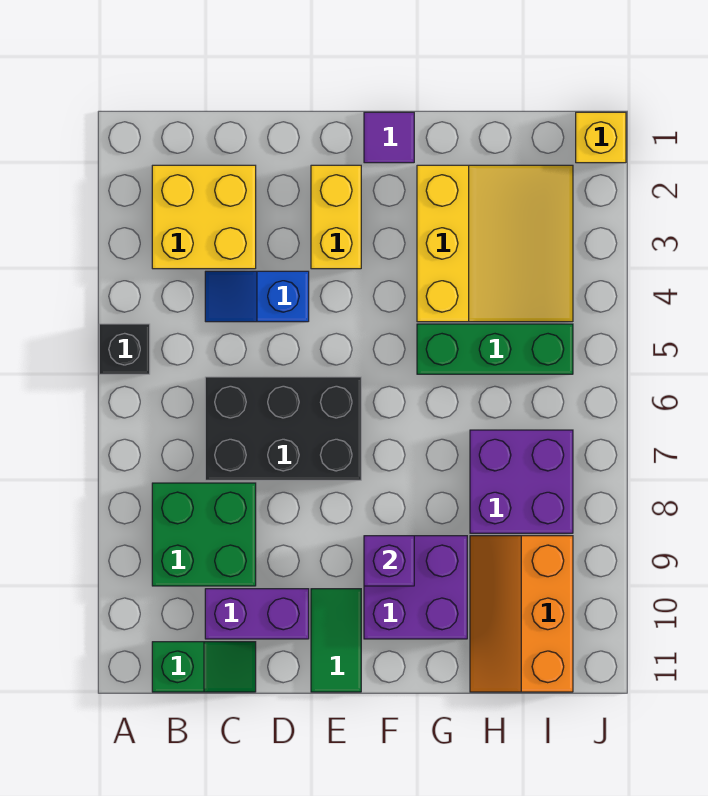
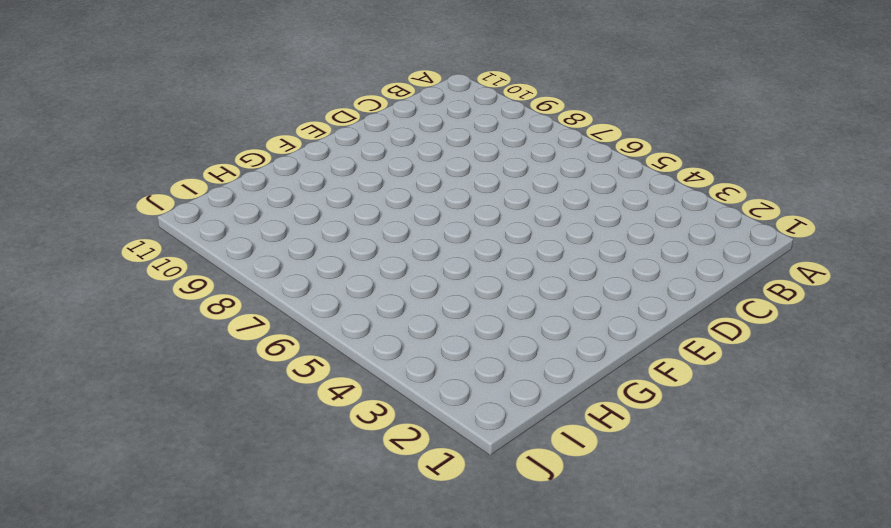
none -> black 1x1 brick [99,324,150,374]
none -> yellow 2x2 brick [152,165,256,269]
none -> green 2x2 brick [152,483,256,586]

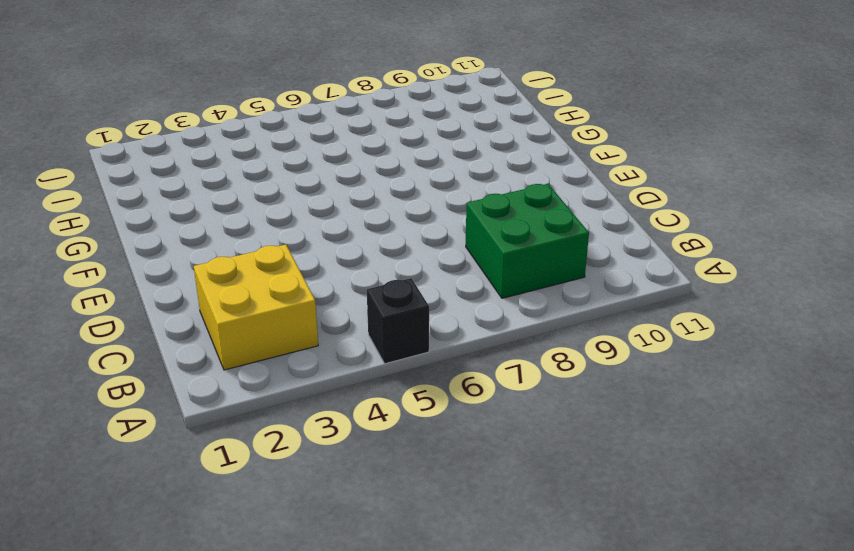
none -> green 1x2 slope [152,642,256,692]
none -> blue 1x2 slope [205,271,309,322]
none -> black 2x3 brick [205,377,361,480]

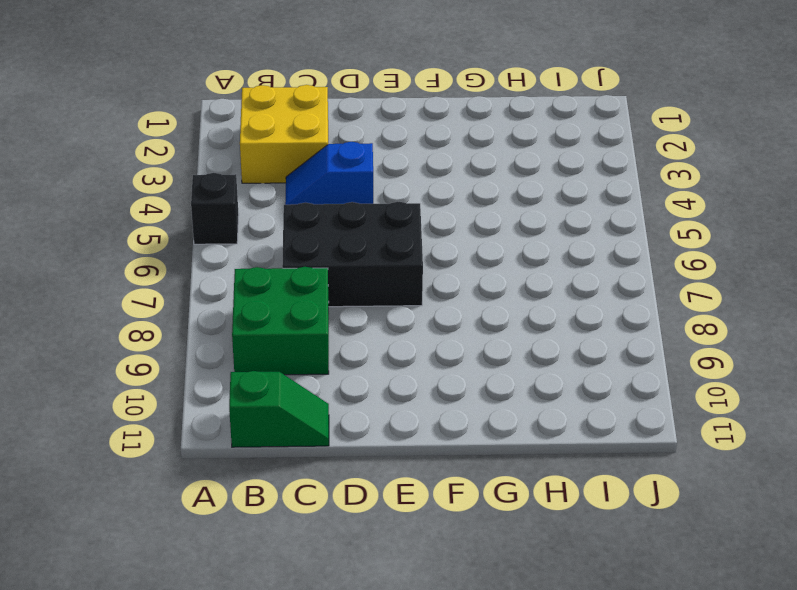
none -> purple 1x2 brick [205,589,309,639]
none -> yellow 1x2 brick [311,165,361,269]
none -> green 1x2 tile [311,589,361,692]

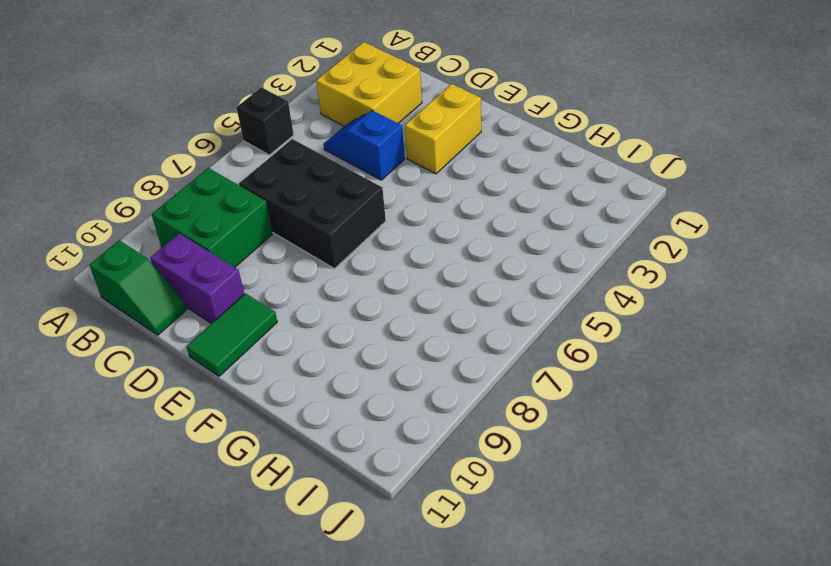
none -> purple 1x1 tile [364,112,414,163]
none -> purple 2x2 brick [364,536,467,639]
none -> yellow 3x3 slope [417,165,573,322]

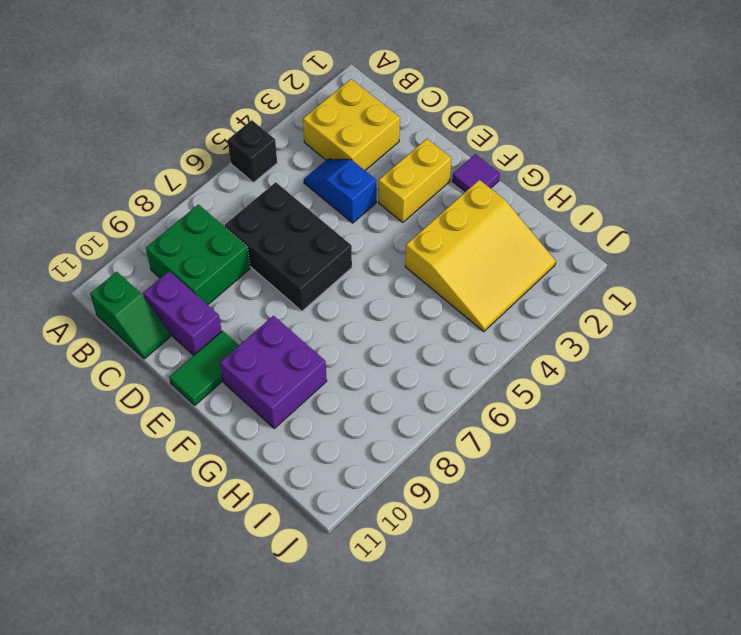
none -> green 1x3 brick [417,324,573,374]
none -> purple 2x2 brick [470,430,573,533]
none -> orange 2x3 slope [470,536,573,692]

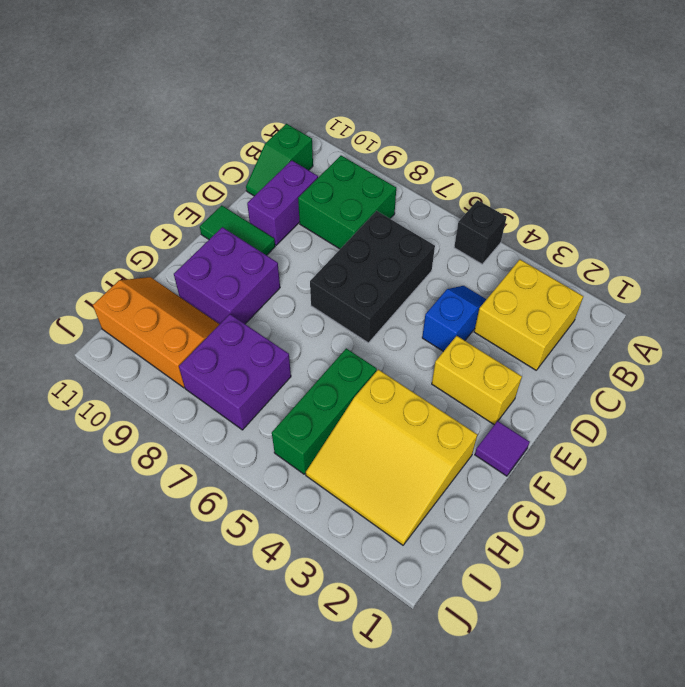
none -> yellow 1x1 brick [576,112,626,163]
none -> purple 1x1 brick [364,536,414,586]

